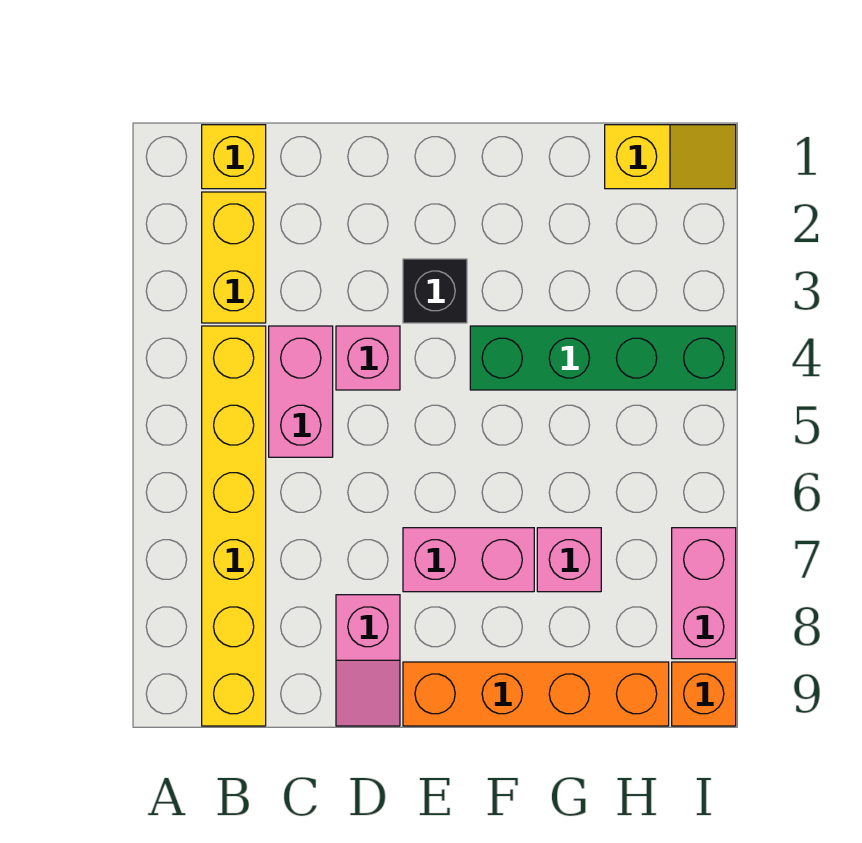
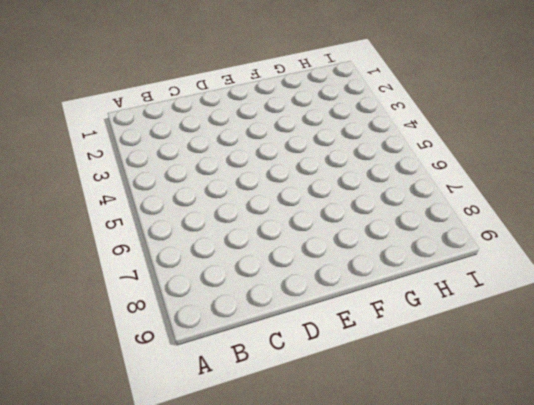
none -> yellow 1x1 brick [202,125,266,189]
none -> yellow 1x2 brick [202,192,266,323]
none -> yellow 1x6 brick [202,326,266,726]

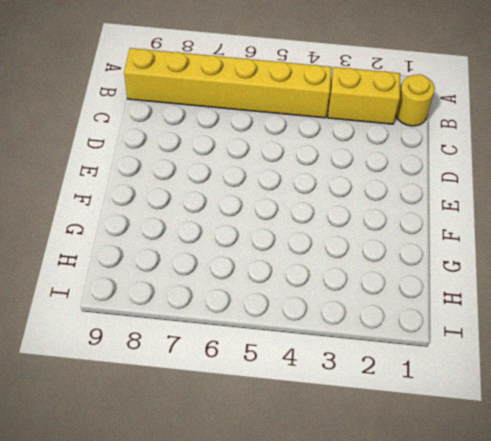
yellow 1x1 round brick [396,74,435,126] -> yellow 1x1 brick [202,125,266,189]
none -> pink 1x2 brick [269,326,333,457]
none -> pink 1x1 brick [336,326,400,390]
none -> pink 1x2 slope [336,595,400,726]

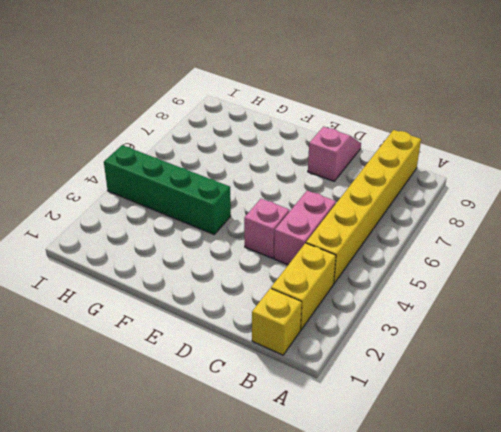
none -> black 1x1 brick [403,259,467,323]
none -> pink 1x2 brick [403,528,534,592]
none -> orange 1x4 brick [403,662,669,726]

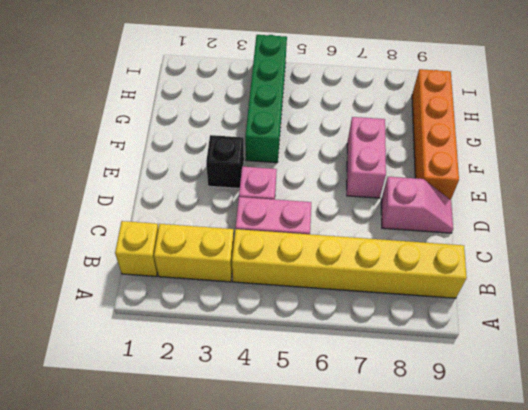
none -> pink 1x1 brick [537,528,601,592]
none -> yellow 1x2 slope [605,125,736,189]
none -> pink 1x2 brick [672,528,736,659]

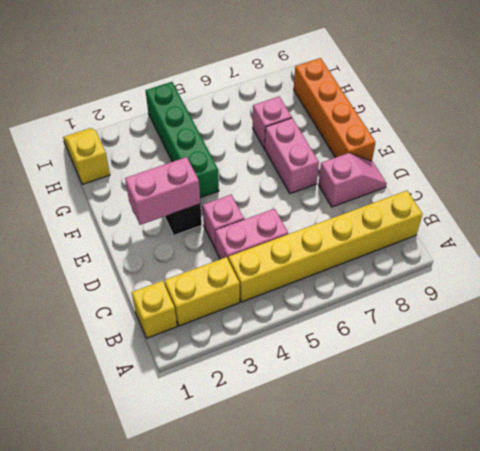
pink 1x2 brick [125,157,200,225] -> pink 1x2 brick moved to [672,528,736,659]
none -> orange 1x1 brick [672,662,736,726]

